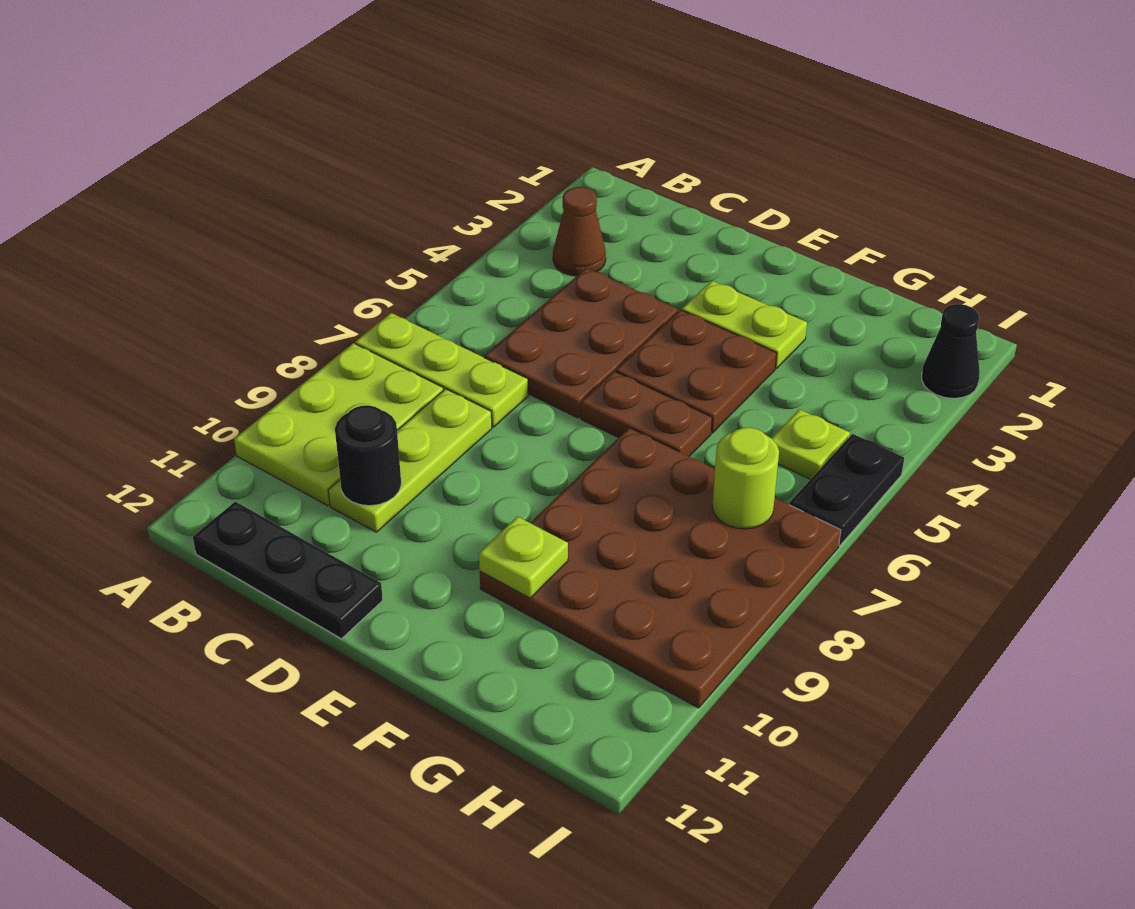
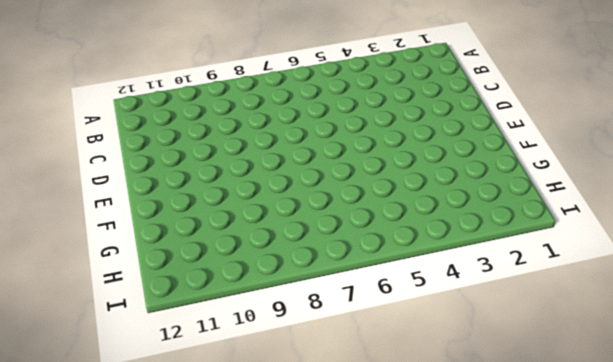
none -> lime 1x3 plate [355,313,528,427]
none -> lime 2x3 plate [234,343,444,506]
none -> brown 1x1 cone [553,187,606,276]

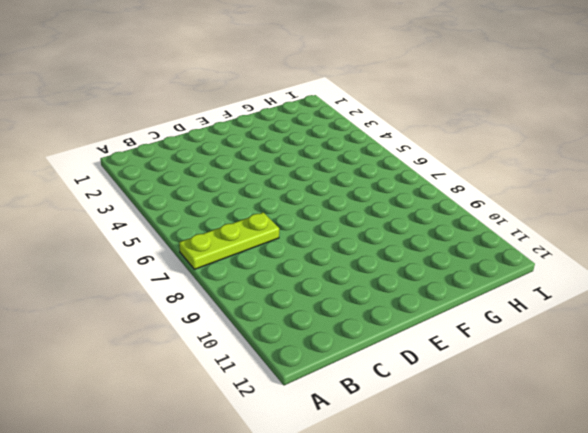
none -> lime 2x3 plate [234,343,444,506]
none -> brown 1x1 cone [553,187,606,276]
none -> black 1x3 plate [193,501,383,639]

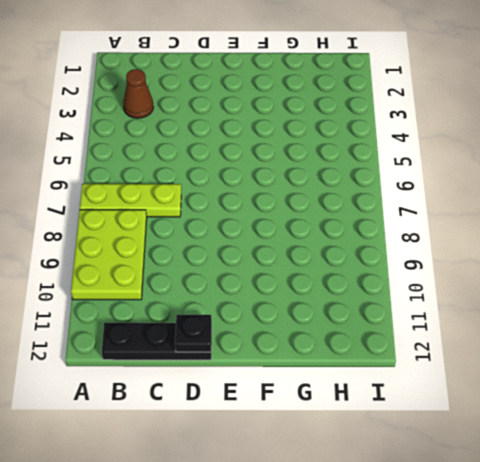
black 1x1 plate [175,315,212,352] -> none
none -> brown 2x3 plate [484,268,678,418]
none -> lime 1x3 plate [328,389,492,532]
none -> lime 1x2 plate [682,281,807,369]

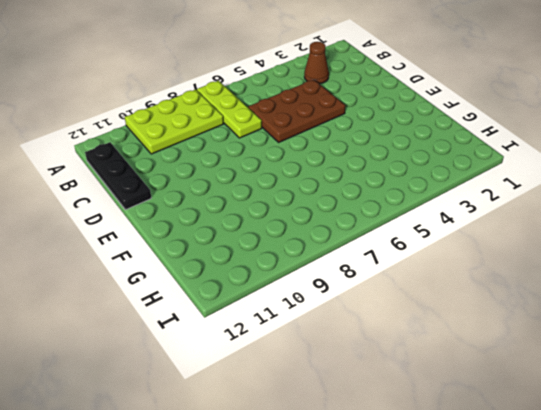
none -> lime 1x3 plate [328,389,492,532]
none -> lime 1x2 plate [682,281,807,369]
none -> brown 2x2 plate [616,310,777,433]

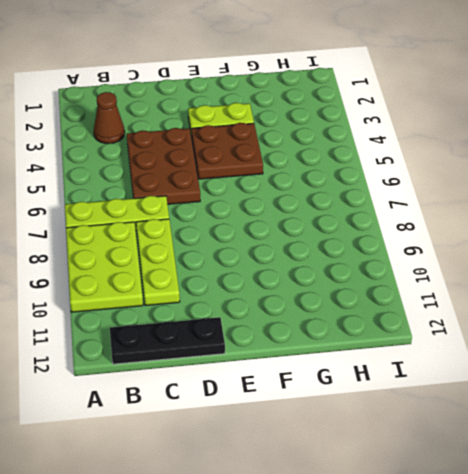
none -> brown 1x2 plate [581,371,712,456]
none -> brown 4x4 plate [480,428,841,708]
none -> lime 1x1 plate [772,409,850,479]

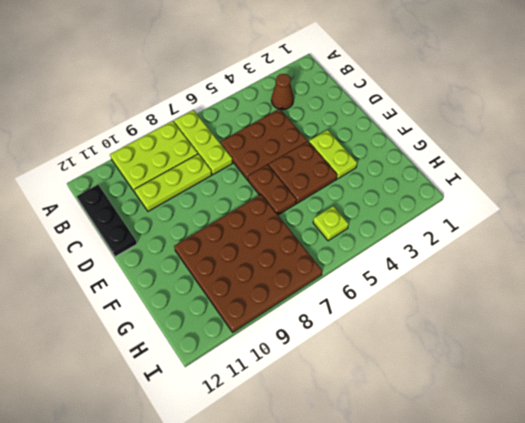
none -> black 1x1 cone [922,304,980,398]
none -> black 1x2 plate [789,434,904,545]
none -> black 1x1 round brick [335,405,401,506]

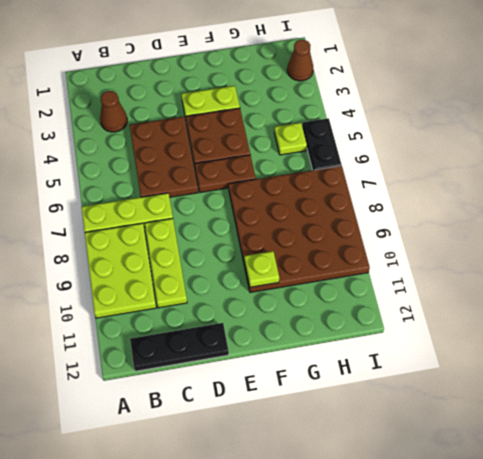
brown 1x1 cone [287,40,313,81] -> black 1x1 cone [922,304,980,398]
none -> black 1x1 round brick [335,405,401,506]
none -> lime 1x1 round brick [712,428,779,529]

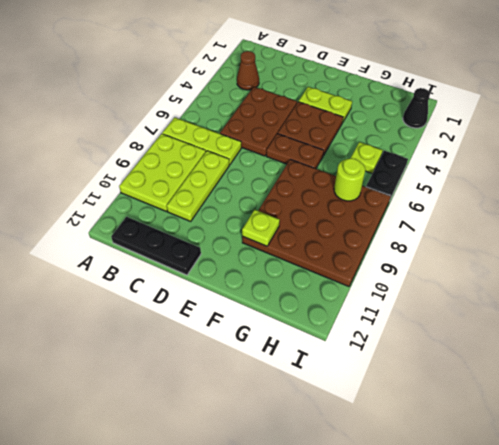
none -> black 1x1 round brick [335,405,401,506]

